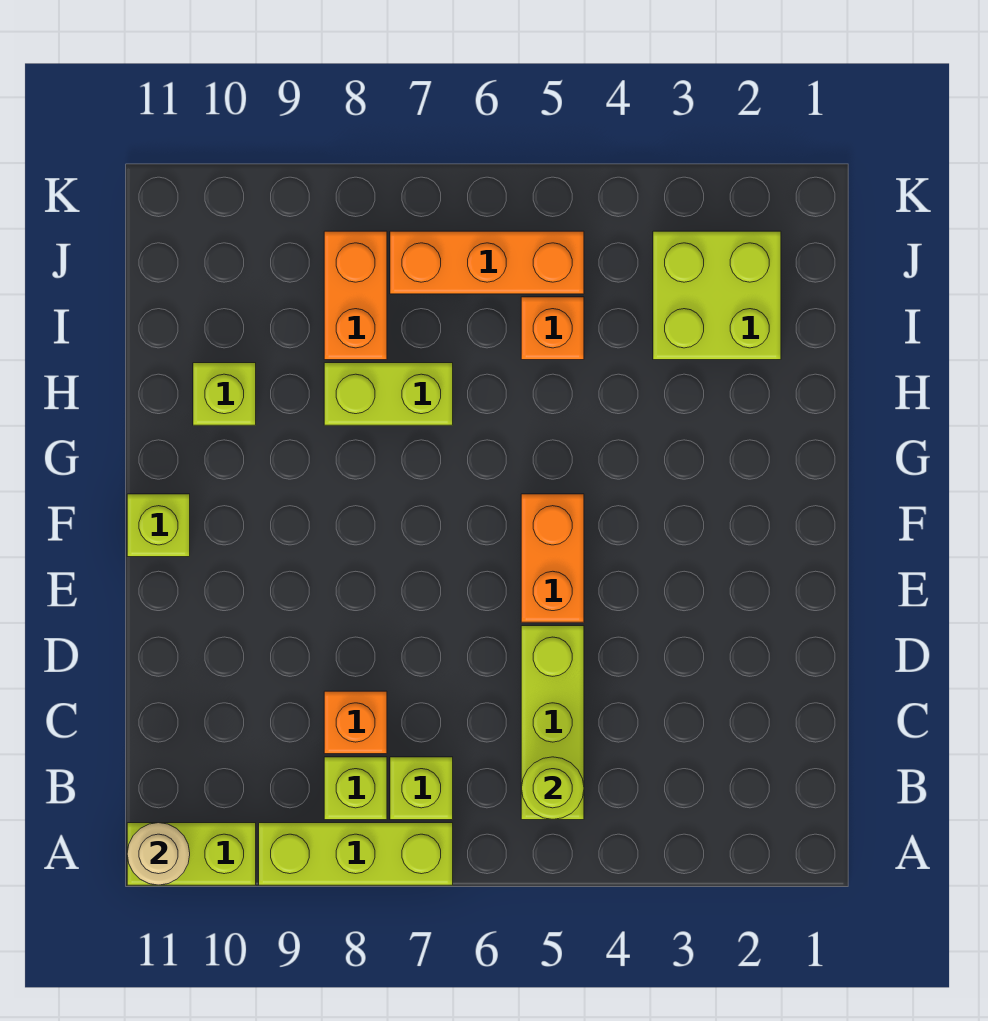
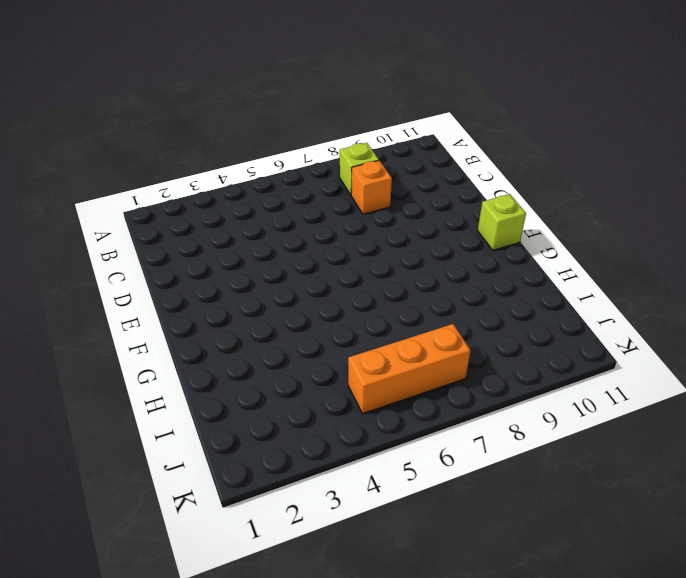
none -> lime 1x3 brick [259,823,453,885]
none -> lime 1x2 brick [127,823,256,885]
none -> lime 1x3 brick [521,626,584,820]

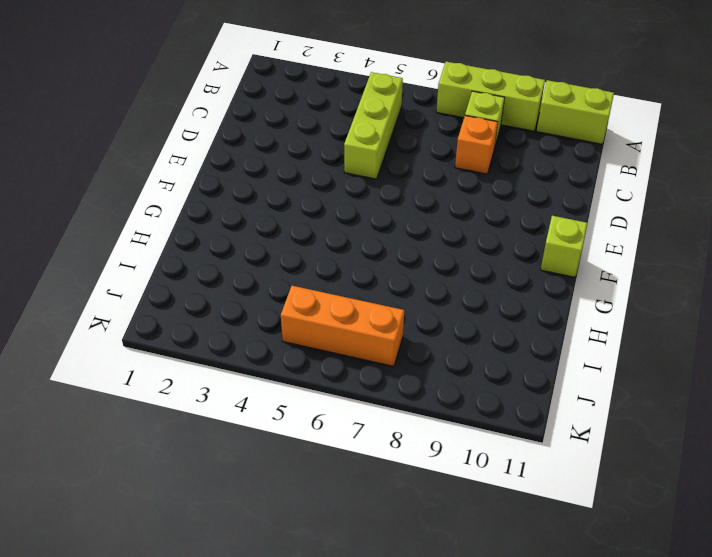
none -> lime 1x1 brick [390,757,453,820]
none -> orange 1x2 brick [521,494,584,622]
none -> lime 1x2 brick [324,363,453,425]

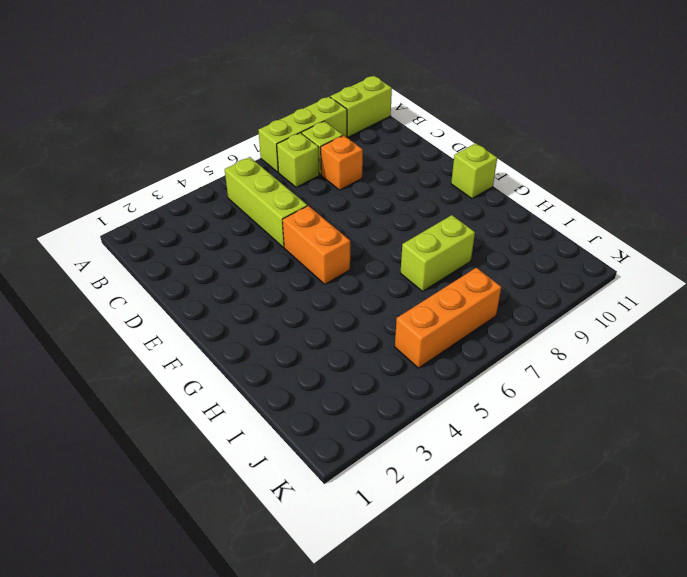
none -> lime 1x1 brick [193,363,256,425]
none -> lime 2x2 brick [653,231,781,360]
none -> orange 1x1 brick [521,297,584,360]

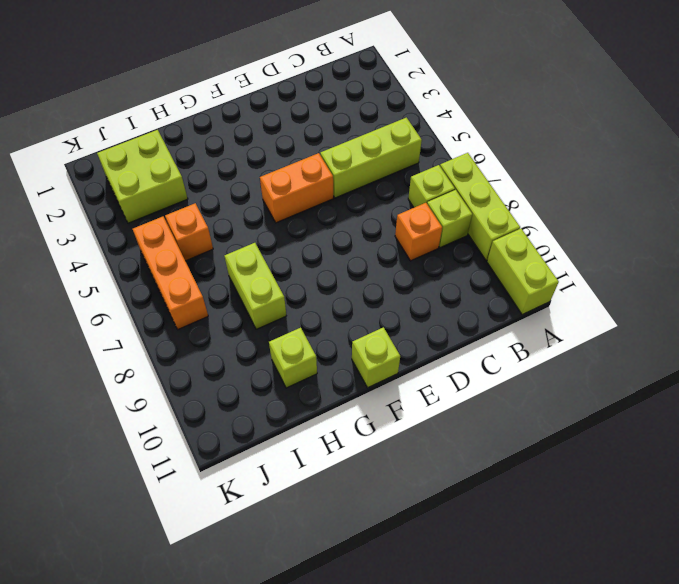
none -> orange 1x2 brick [324,231,387,360]
none -> tan 1x1 round brick [127,823,190,885]
none -> lime 1x1 round brick [522,757,584,819]

